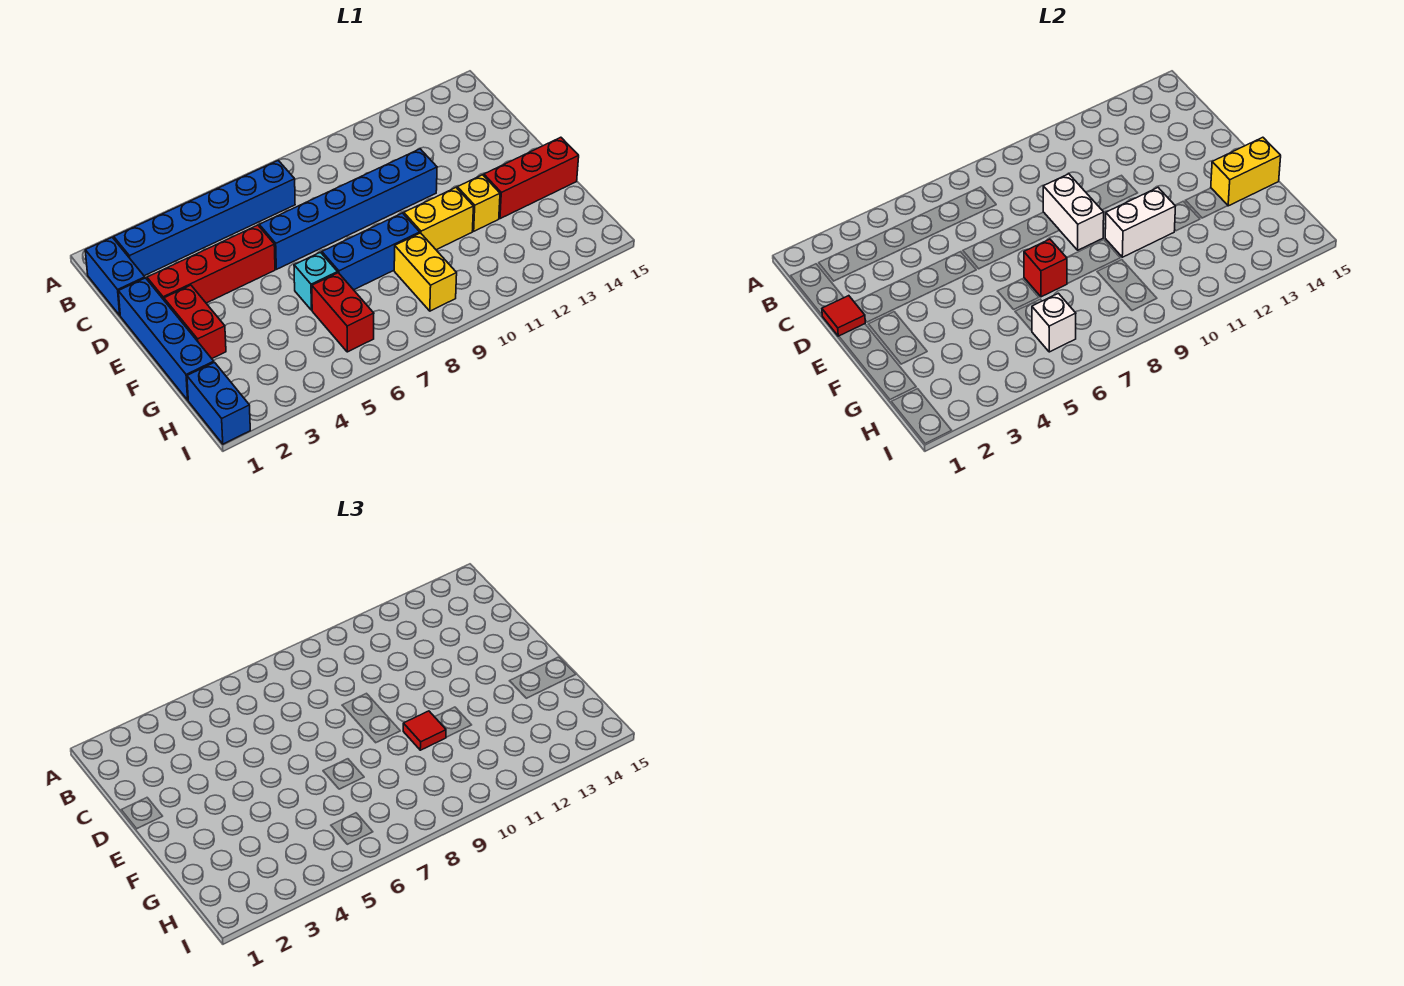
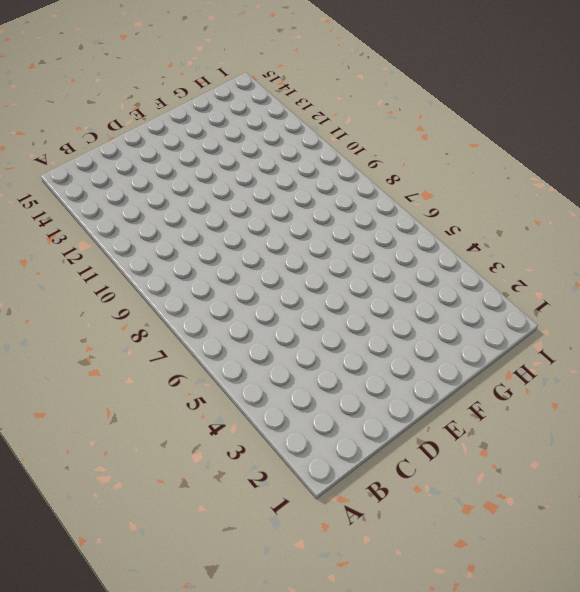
none -> blue 1x2 brick [85,237,145,315]
none -> blue 1x6 brick [114,160,295,276]
none -> blue 1x4 brick [118,278,214,400]

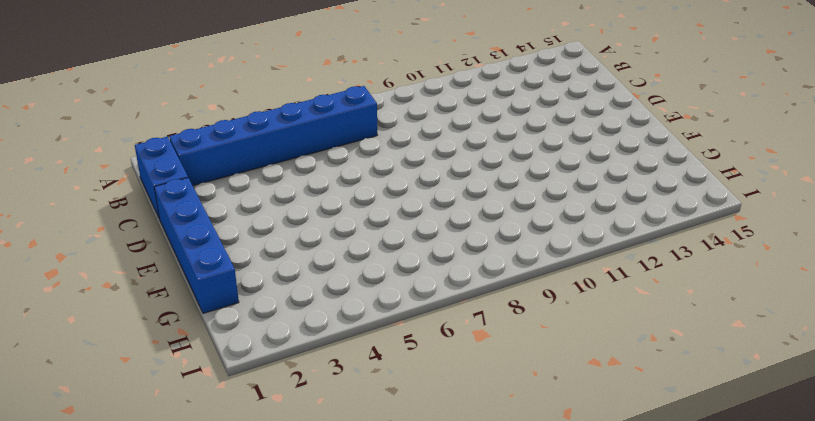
none -> red 1x4 brick [147,225,275,303]
none -> blue 1x6 brick [259,149,437,269]
none -> red 1x2 brick [164,285,226,358]

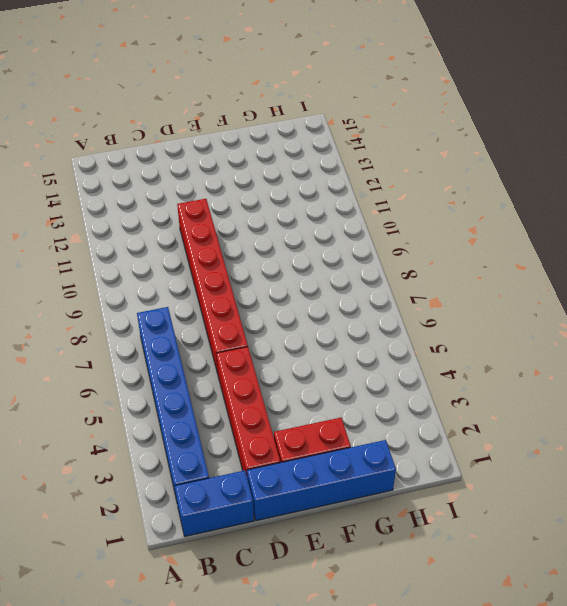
red 1x6 brick [177,199,248,374] -> blue 1x6 brick [259,149,437,269]
none -> cyan 1x1 brick [294,252,338,310]
none -> blue 1x3 brick [322,213,420,290]
none -> yellow 1x2 brick [404,188,474,250]

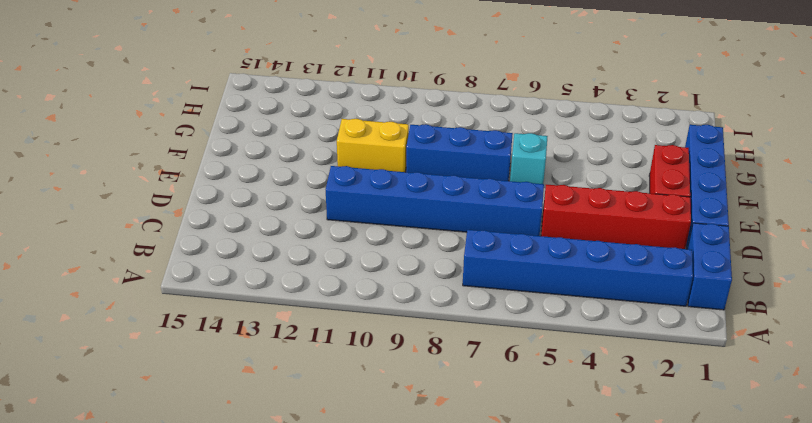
none -> yellow 1x1 brick [457,175,500,231]
none -> red 1x3 brick [484,137,579,219]
none -> red 1x2 brick [312,273,374,352]

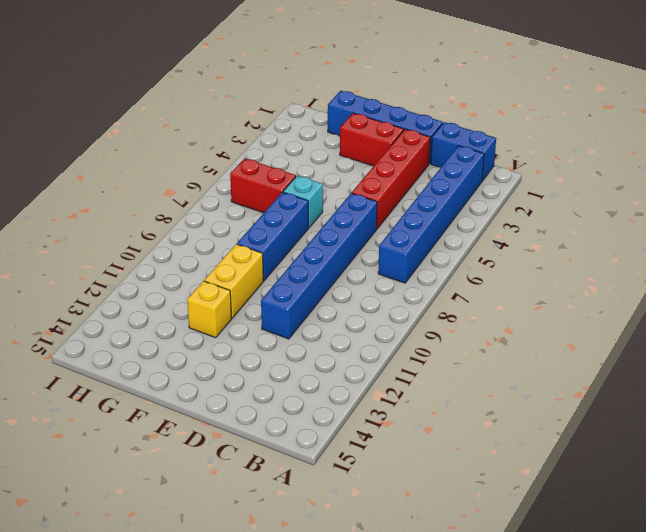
none -> red 1x3 brick [484,137,579,219]
none -> yellow 1x2 brick [394,233,457,311]
none -> blue 1x2 brick [187,362,250,444]

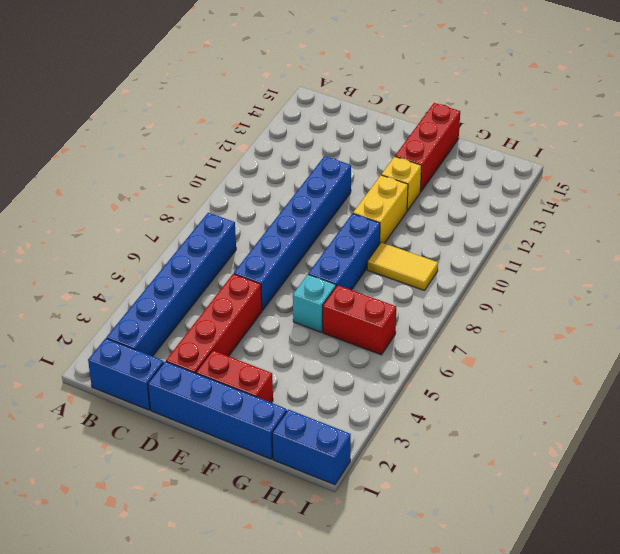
yellow 1x2 tile [367,242,438,291] -> yellow 1x2 brick [394,233,457,311]
none -> red 1x1 tile [822,296,865,336]
none -> white 1x2 brick [1043,174,1104,250]
none -> red 1x1 brick [1024,239,1067,297]

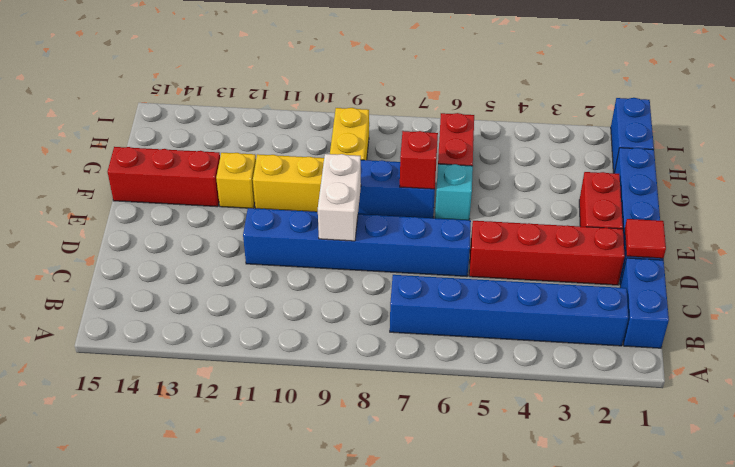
none -> white 1x2 brick [1105,188,1176,257]
none -> yellow 1x2 brick [1211,137,1281,206]
none -> white 1x1 brick [1032,293,1076,352]

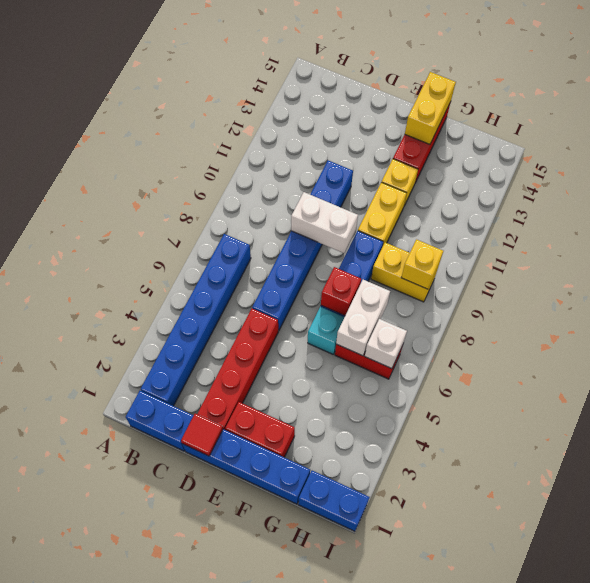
white 1x2 brick [336,280,390,356] -> white 1x2 brick moved to [1105,188,1176,257]
yellow 1x1 brick [401,240,443,289] -> none
none -> red 1x1 tile [403,711,446,750]

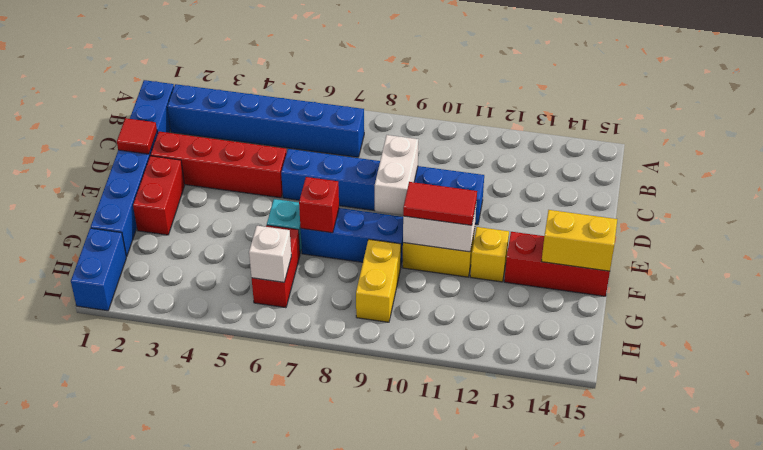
red 1x2 tile [403,182,477,225] -> red 1x1 tile [403,711,446,750]

